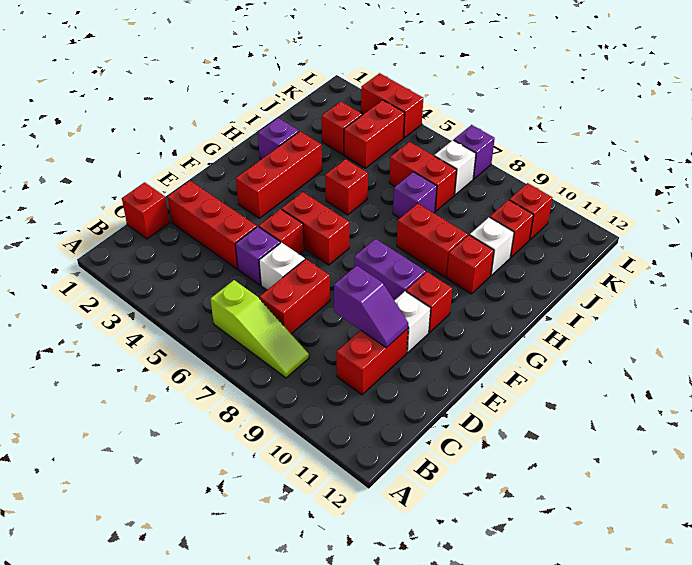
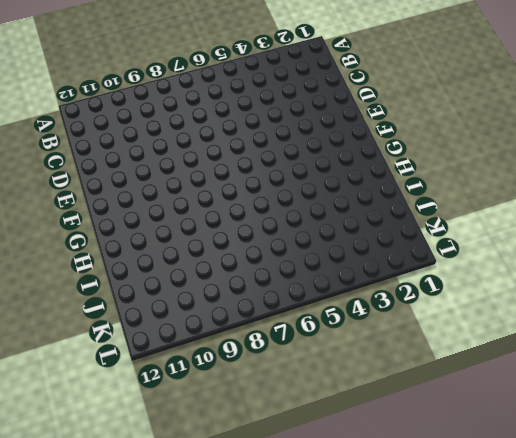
none -> lime 1x3 slope [210,280,309,378]
none -> red 1x1 brick [122,182,169,239]
none -> red 1x2 brick [260,259,330,334]

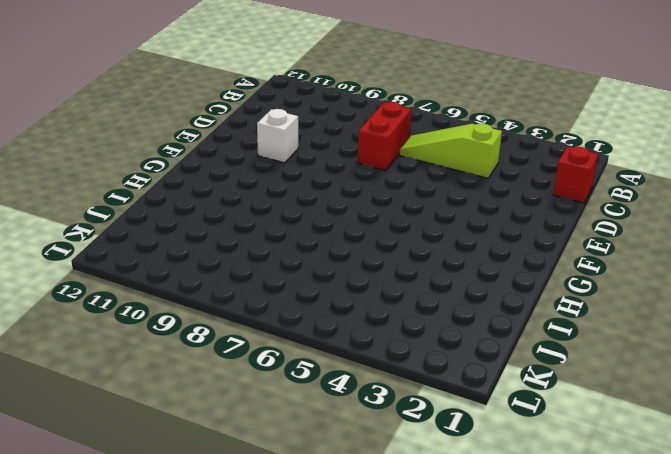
lime 1x3 slope [400,123,502,178] -> lime 1x3 slope moved to [210,280,309,378]
none -> red 1x2 brick [337,329,408,395]
none -> red 1x3 brick [168,181,257,269]
none -> purple 1x1 brick [235,226,280,285]

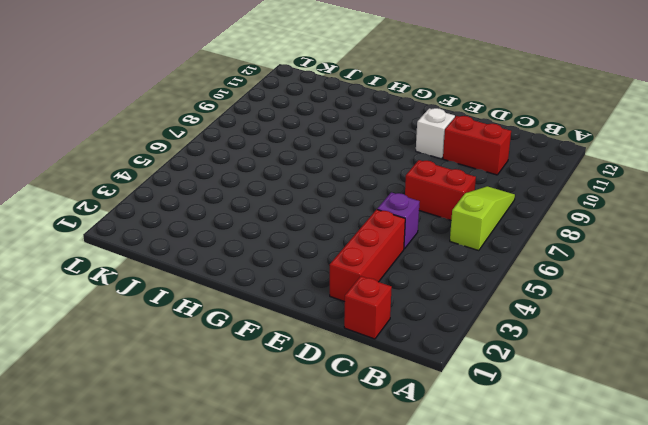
none -> white 1x1 brick [259,243,305,290]
none -> red 1x1 brick [259,209,304,254]
none -> red 1x3 brick [236,131,322,218]

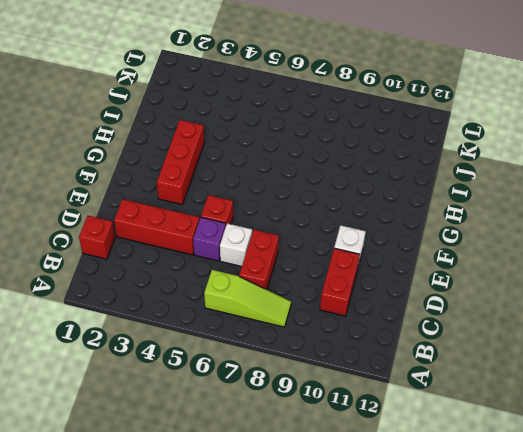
none -> red 1x2 brick [282,192,349,265]
none -> purple 1x2 brick [354,239,426,300]
none -> red 1x1 brick [406,272,452,332]

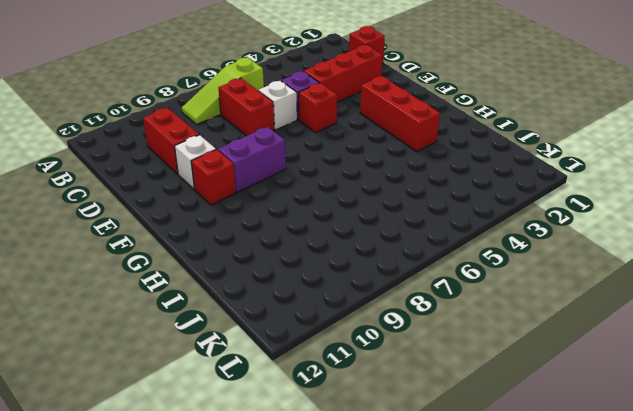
none -> red 1x2 brick [282,192,349,265]
none -> purple 1x1 brick [258,118,299,159]
none -> red 1x1 brick [325,159,368,215]

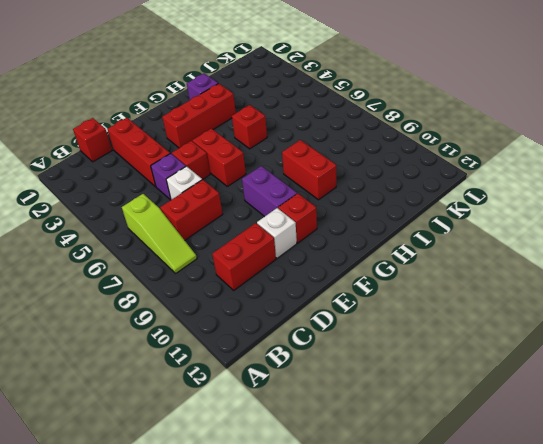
none -> red 1x1 brick [447,235,494,294]
none -> purple 1x1 brick [393,172,437,218]
none -> white 1x1 brick [470,217,514,275]

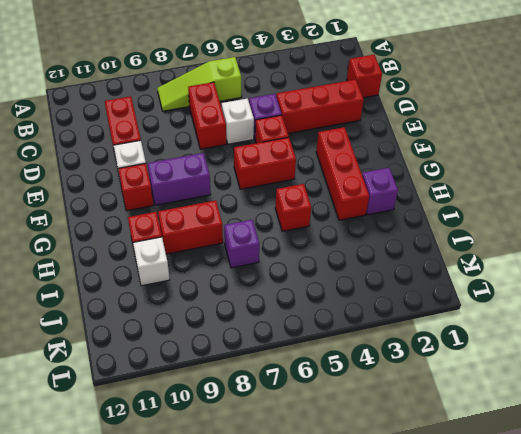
none -> red 1x1 brick [322,102,362,155]
none -> red 1x2 brick [344,100,404,168]
none -> red 1x2 brick [389,142,457,211]

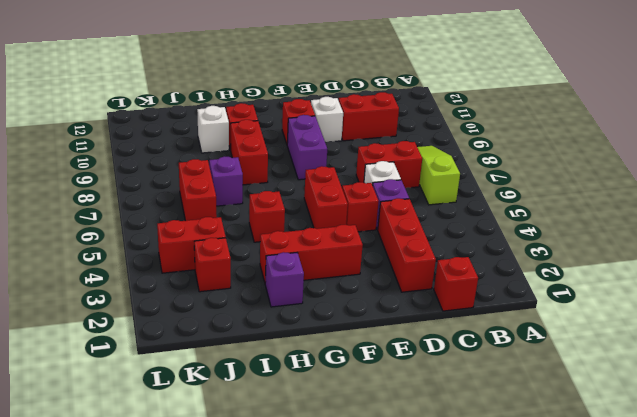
none -> red 1x1 brick [490,200,533,257]
none -> white 1x1 brick [434,140,476,195]
none -> red 1x1 brick [509,183,552,240]

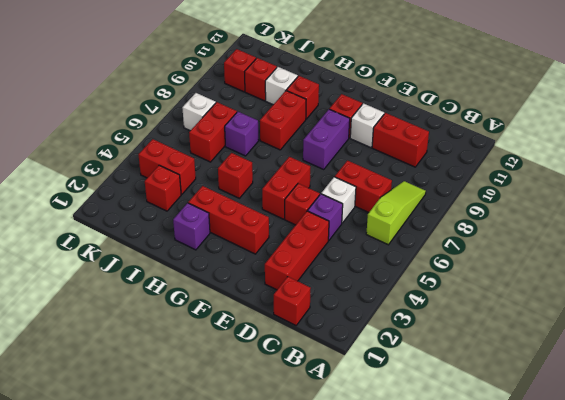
none -> red 1x2 brick [361,73,423,138]
none -> purple 1x1 brick [454,125,495,179]
none -> purple 1x2 slope [334,266,408,348]

